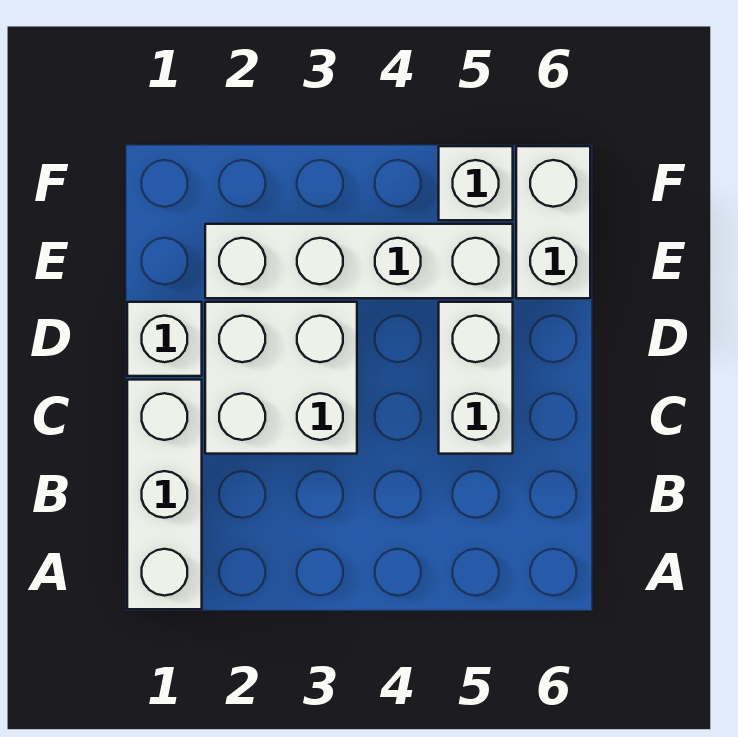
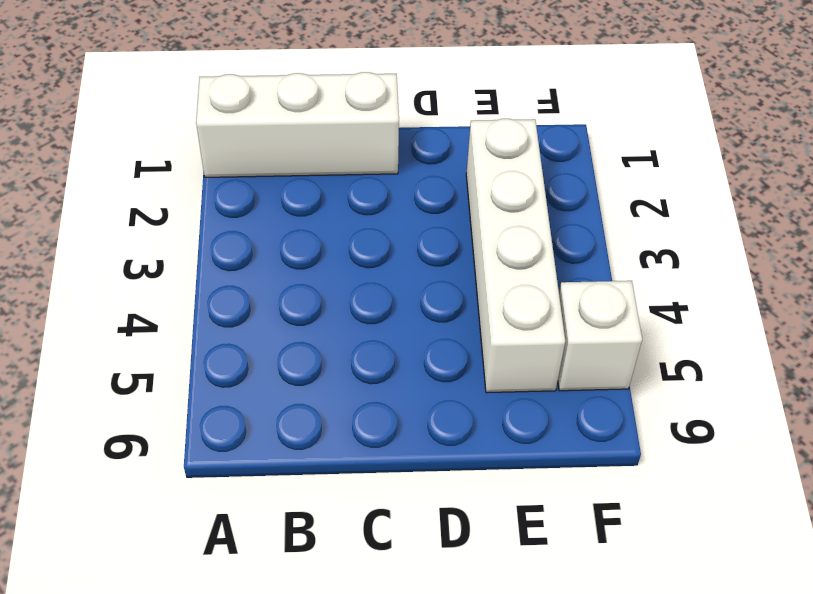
none -> white 2x2 brick [205,302,357,454]
none -> white 1x2 brick [439,302,513,454]

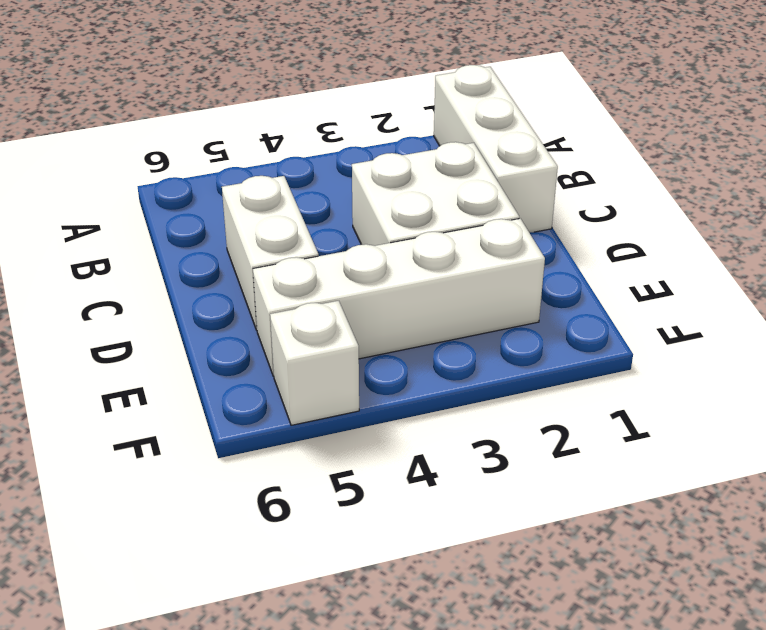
none -> white 1x1 brick [127,302,202,376]
none -> white 1x2 brick [516,146,590,298]

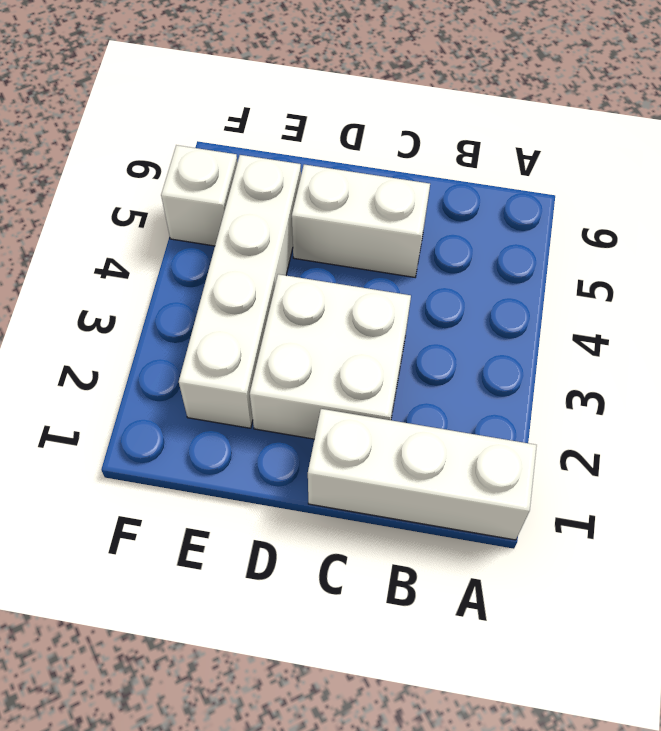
none -> white 1x1 brick [127,302,202,376]
none -> white 1x2 brick [516,146,590,298]

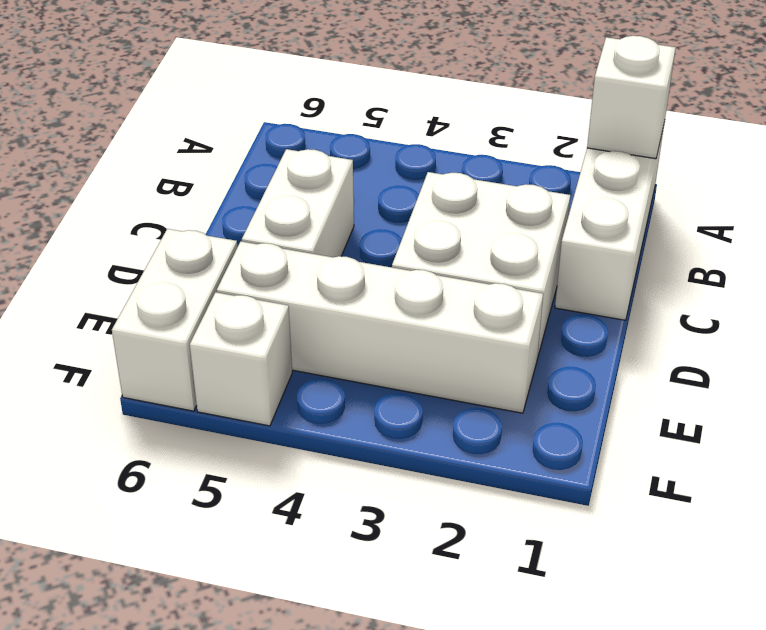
white 1x1 brick [587,36,676,159] -> white 1x1 brick moved to [127,302,202,376]

